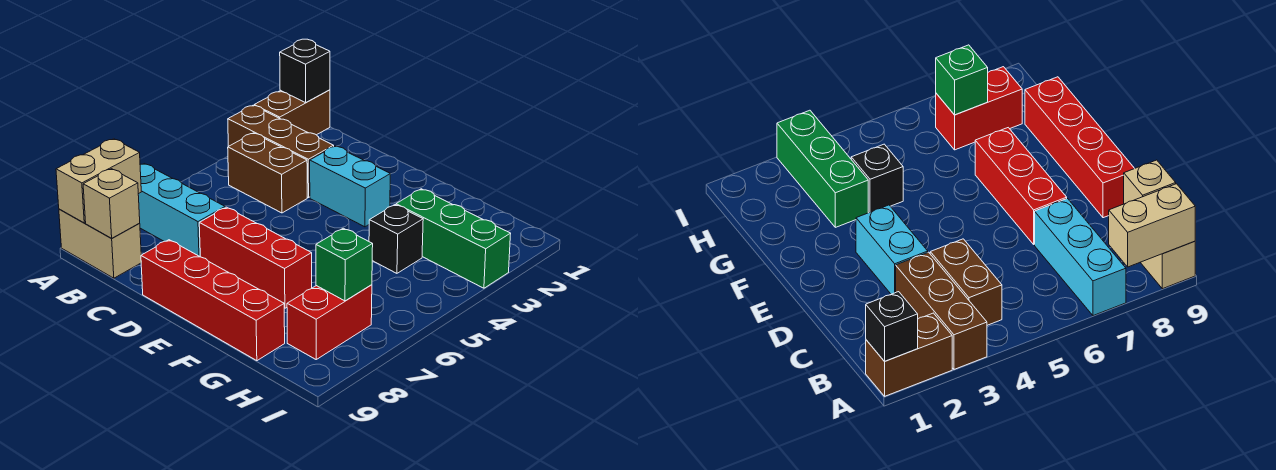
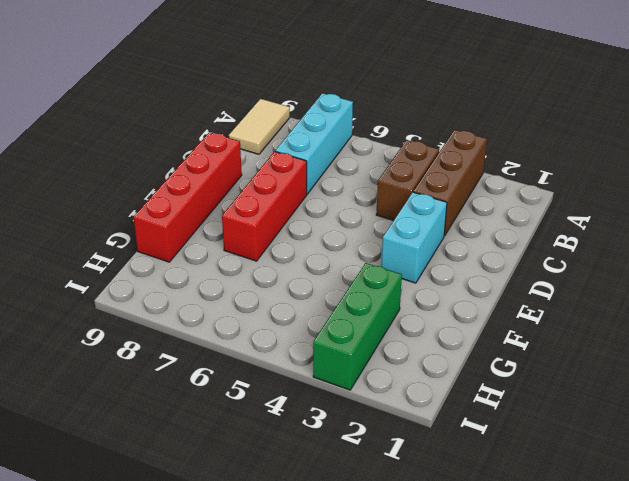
tan 1x2 tile [229,99,290,154] -> tan 1x2 brick [59,209,141,278]
none -> brown 1x2 brick [254,90,330,135]
none -> black 1x1 brick [369,205,423,273]
none -> red 1x2 brick [287,285,372,359]

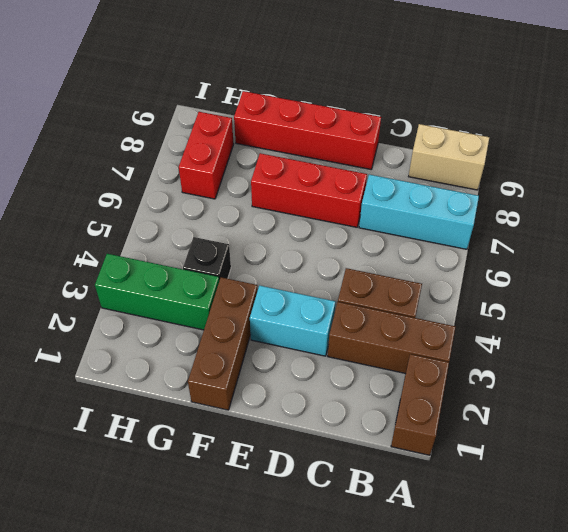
brown 1x3 brick [188,277,258,410] -> none
none -> black 1x1 brick [280,39,330,103]
none -> tan 1x2 brick [56,139,141,223]
none -> tan 1x1 brick [83,169,140,238]

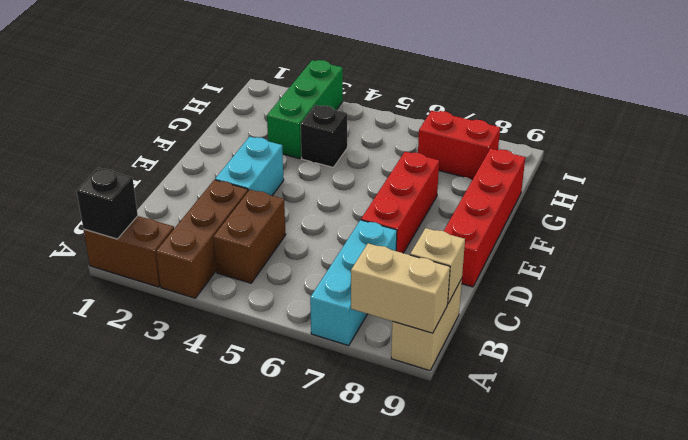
none -> green 1x1 brick [316,228,373,301]

